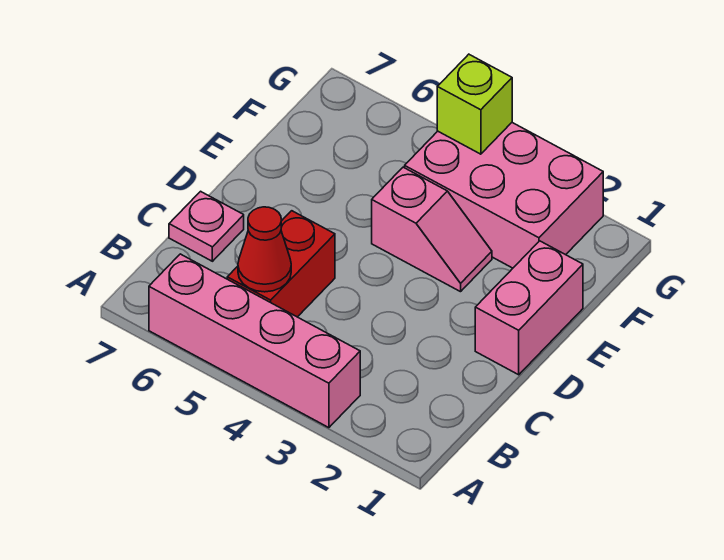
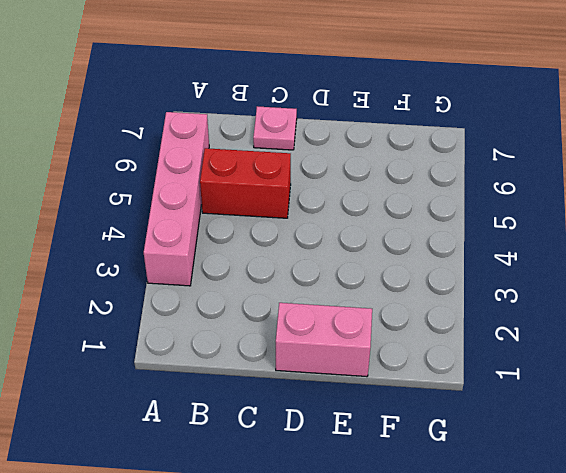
none -> pink 1x2 slope [372,167,492,292]
none -> pink 2x3 brick [405,123,603,268]

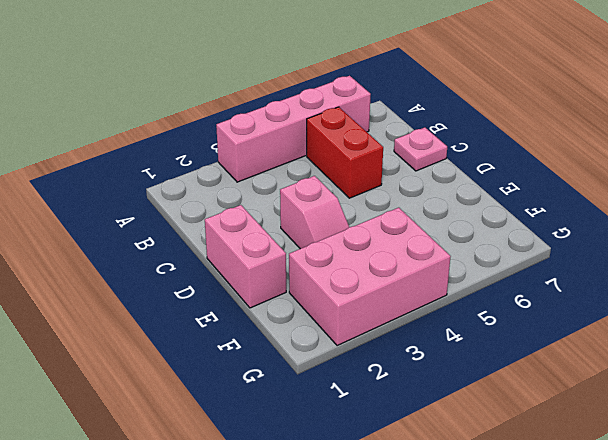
pink 1x2 slope [280,176,349,249] -> pink 1x2 slope turned to [372,167,492,292]
none -> red 1x1 cone [238,207,291,292]
none -> lime 1x1 brick [437,54,512,154]

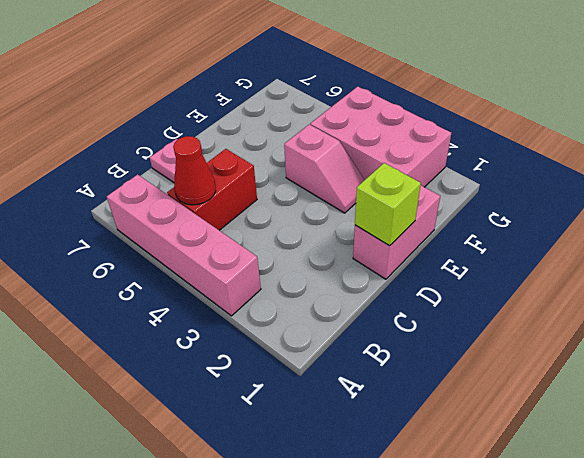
lime 1x1 brick [355,163,421,246] -> lime 1x1 brick moved to [437,54,512,154]

